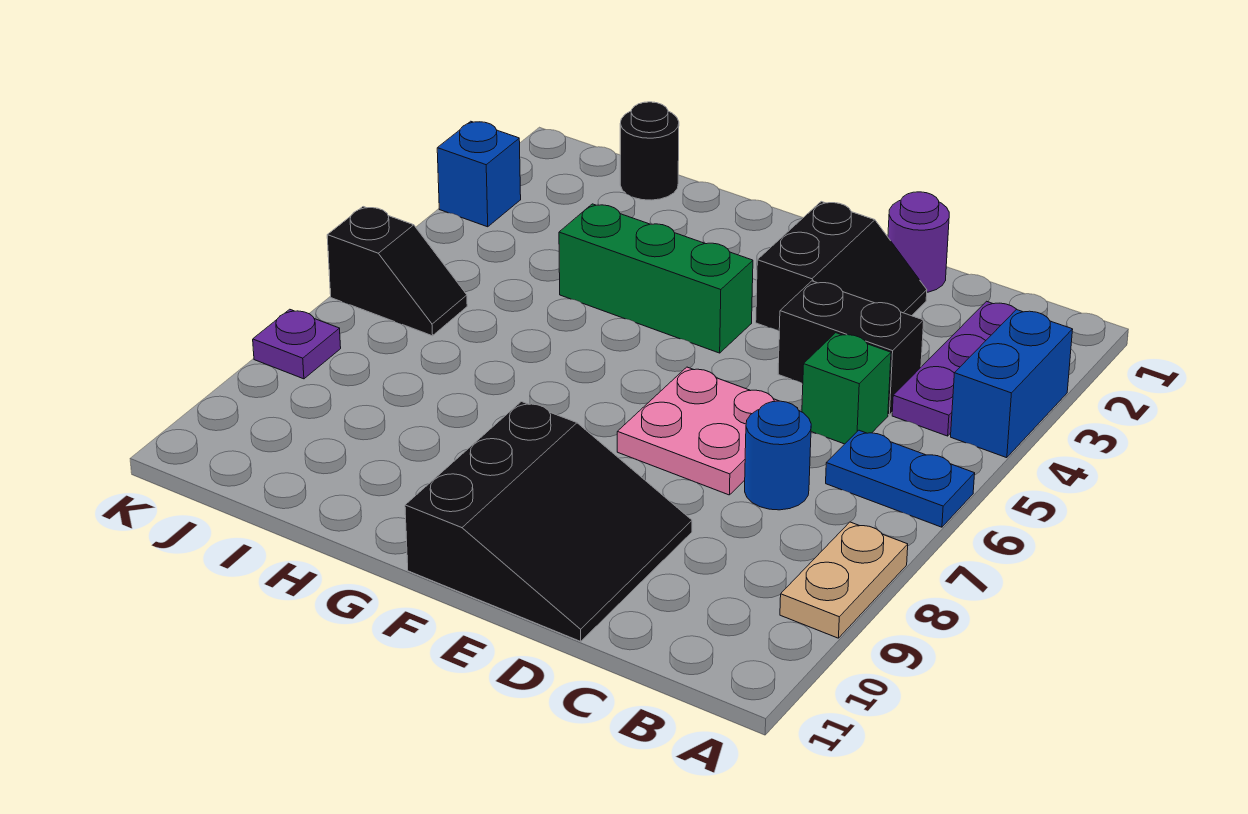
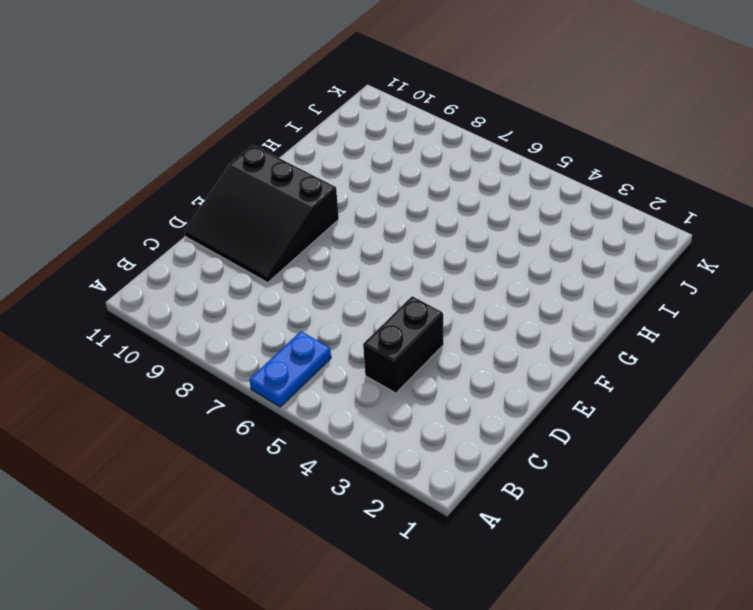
none -> blue 1x2 brick [951,310,1073,458]
none -> tan 1x2 plate [780,522,908,638]
none -> purple 1x3 plate [892,301,1017,436]

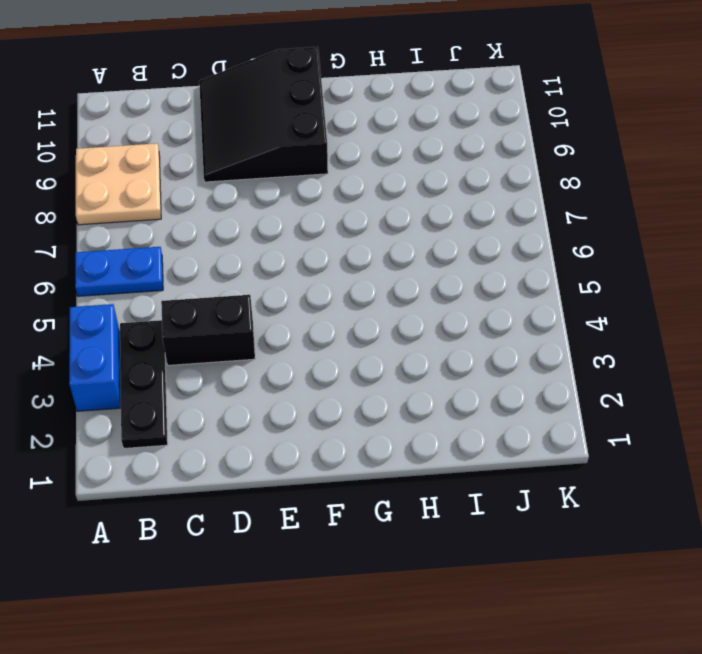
tan 2x2 plate [76,143,161,225] -> tan 1x2 plate [780,522,908,638]
black 1x3 plate [120,320,168,448] -> purple 1x3 plate [892,301,1017,436]
none -> green 1x1 brick [802,333,891,444]
none -> blue 1x1 round brick [745,401,811,510]
none -> purple 1x1 round brick [888,192,949,292]

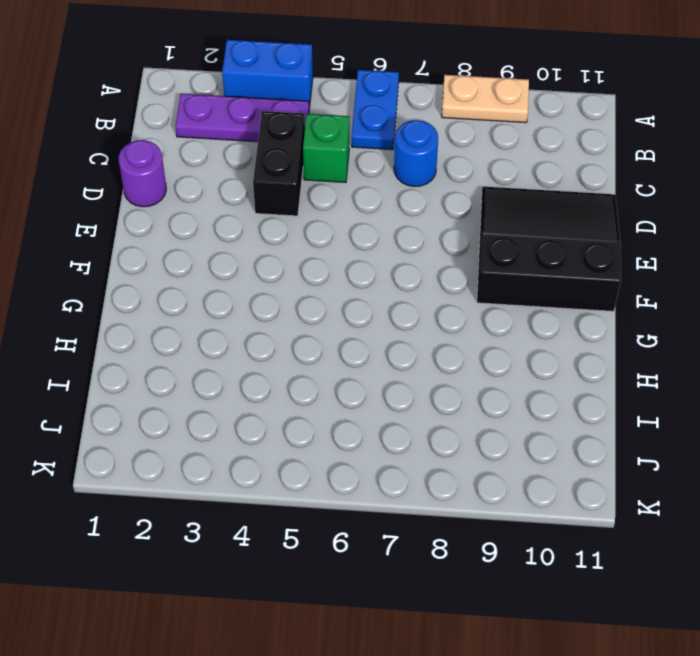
none -> black 2x2 slope [756,202,927,331]
none -> pink 2x2 plate [617,367,778,495]
none -> green 1x3 brick [559,204,753,353]

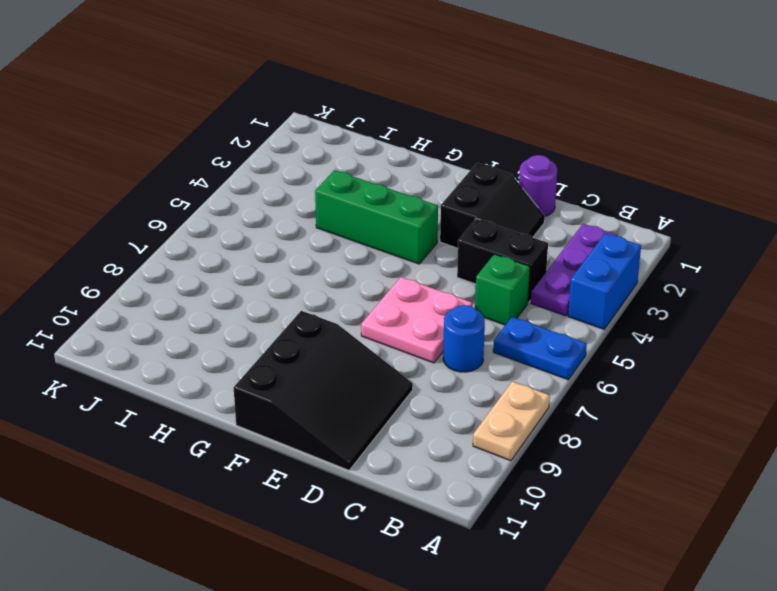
none -> black 1x1 round brick [620,102,679,200]
none -> black 1x2 slope [327,207,467,336]
none -> blue 1x1 brick [437,121,521,227]

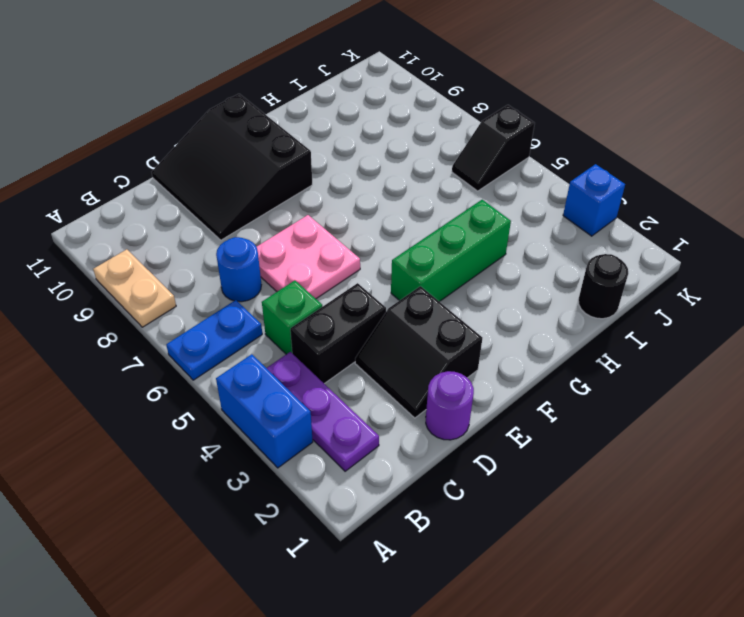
none -> purple 1x1 plate [253,309,341,379]

